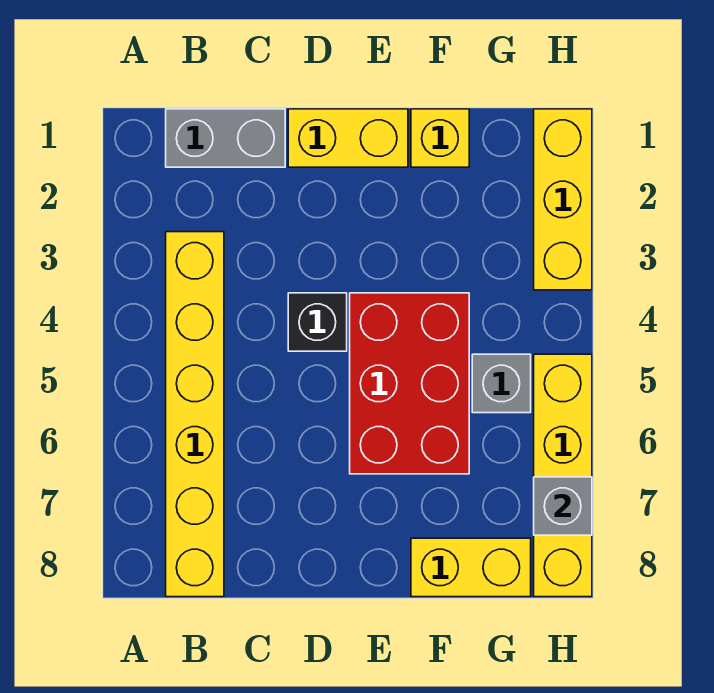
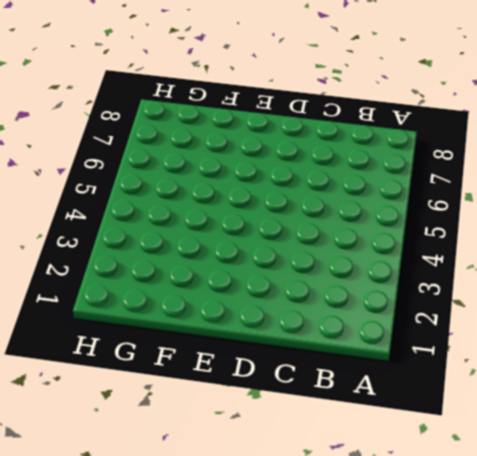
none -> grey 1x2 brick [166,109,285,167]
none -> yellow 1x6 brick [166,232,224,597]

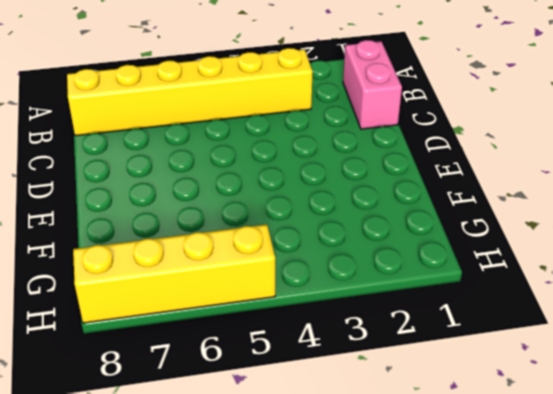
pink 1x2 brick [343,40,402,129] -> grey 1x2 brick [166,109,285,167]
none -> yellow 1x2 brick [288,109,408,167]
none -> black 1x1 brick [288,293,347,351]

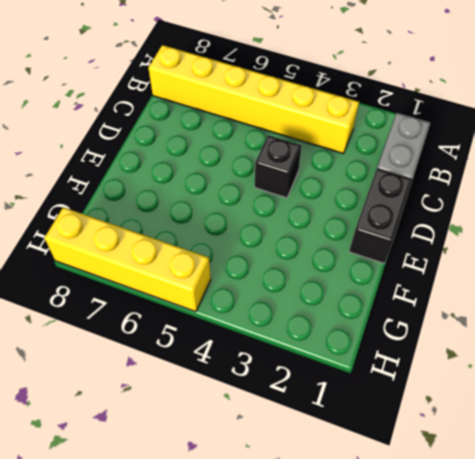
black 1x2 brick [349,168,413,263] -> yellow 1x2 brick [288,109,408,167]
none -> red 2x3 brick [350,293,469,474]
none -> yellow 1x1 brick [411,109,469,167]

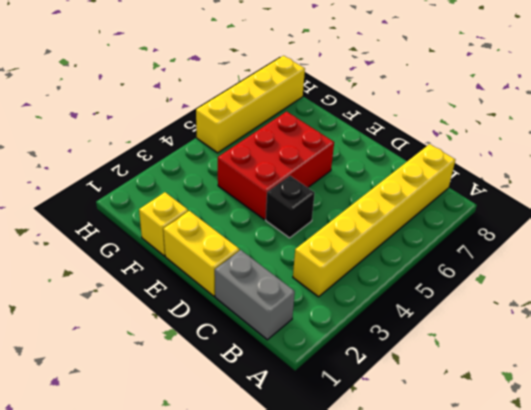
none -> yellow 1x2 brick [411,538,531,597]
none -> grey 1x1 brick [472,354,531,413]

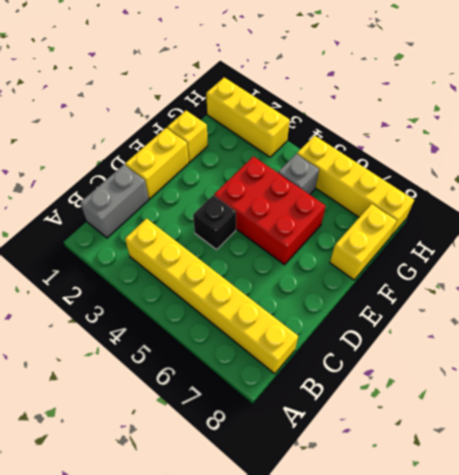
none -> grey 1x1 brick [534,477,592,535]

